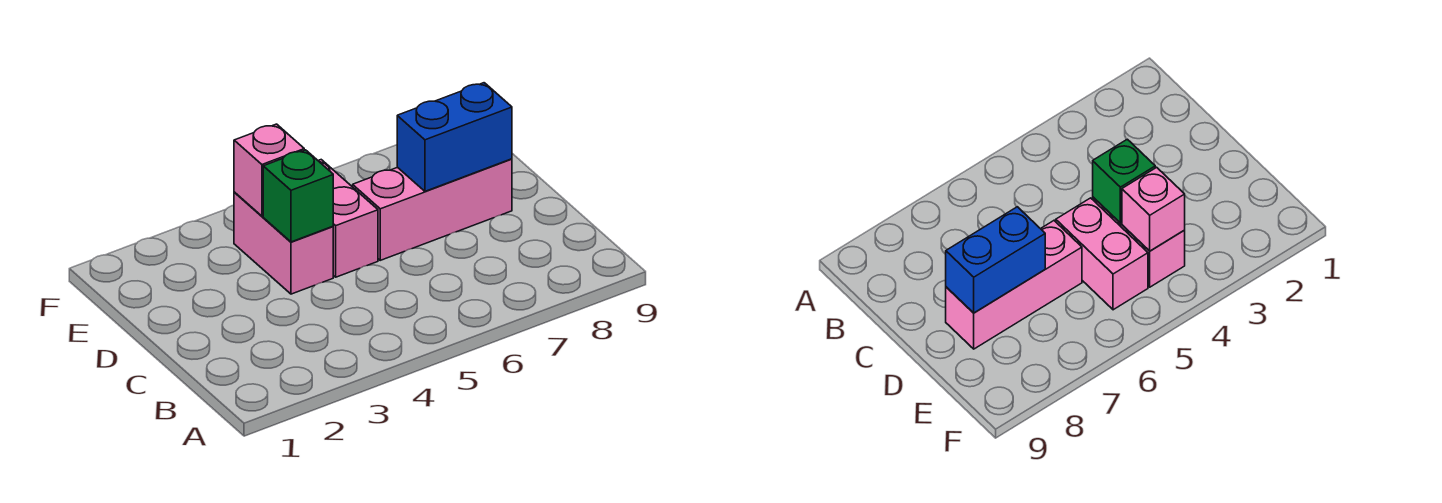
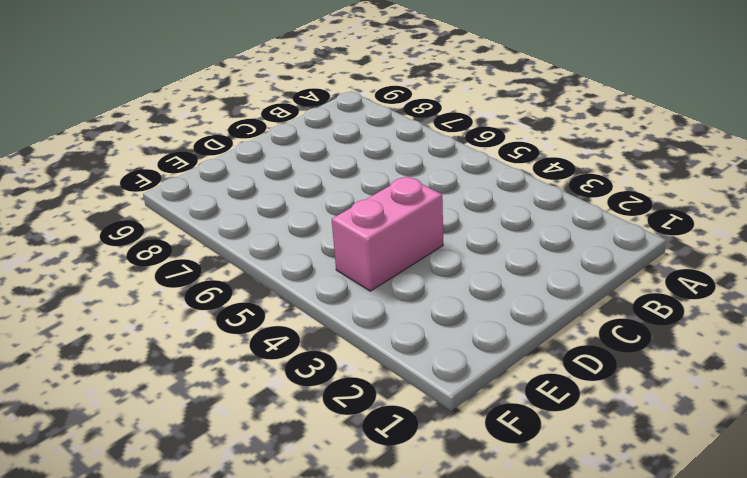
none -> pink 1x2 brick [318,160,378,277]
none -> pink 1x3 brick [353,159,512,260]

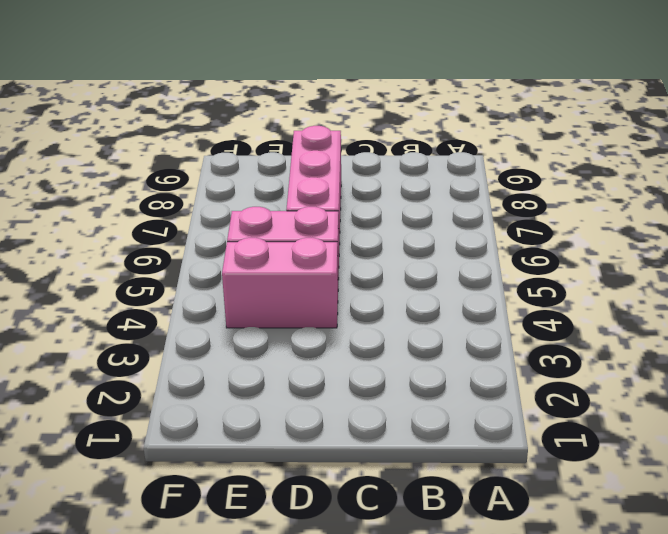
none -> green 1x1 brick [263,150,333,242]
none -> blue 1x2 brick [397,83,512,191]

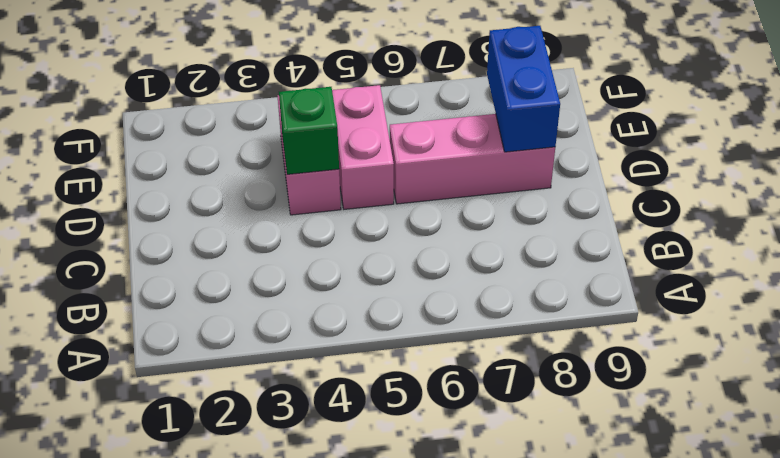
blue 1x2 brick [487,26,560,152] -> blue 1x2 brick turned to [397,83,512,191]
none -> pink 1x1 brick [234,124,304,216]

